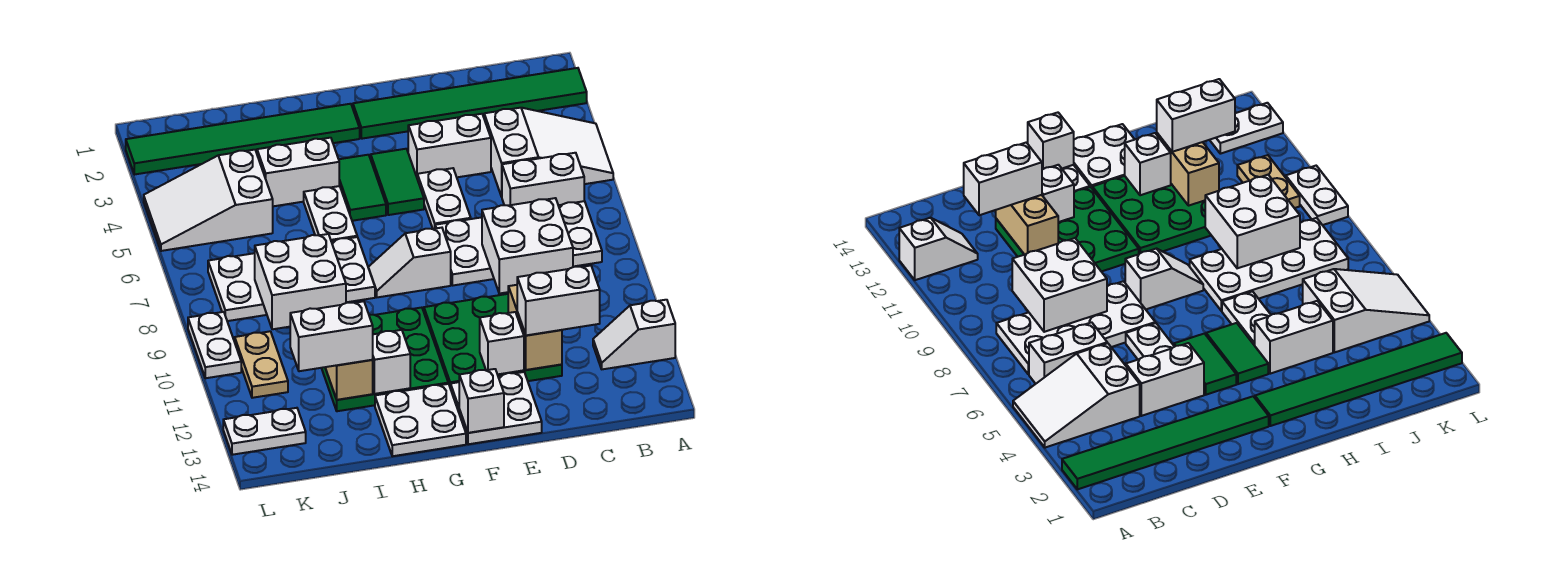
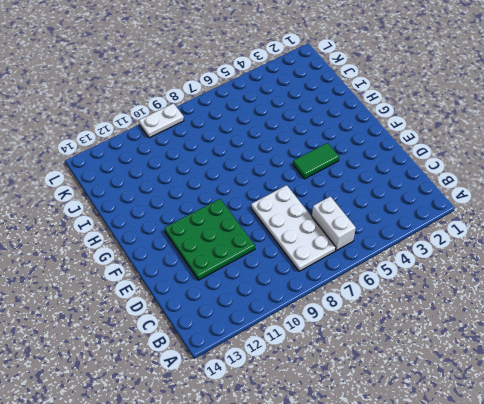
none -> green 1x6 tile [353,68,587,139]
none -> white 2x3 slope [484,108,613,197]
none -> white 1x2 slope [593,300,675,369]
none -> white 1x2 brick [408,114,491,177]

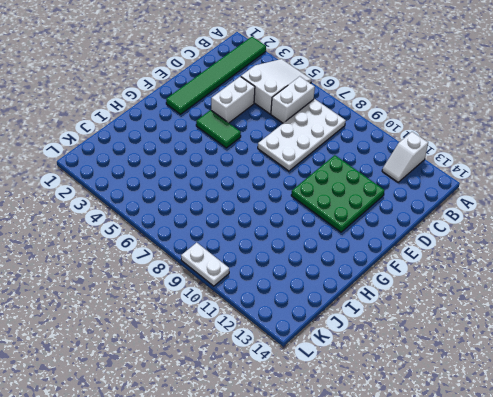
none -> white 1x2 plate [417,168,471,229]
none -> white 2x2 plate [451,372,542,444]
none -> white 1x2 slope [368,228,451,297]
none -> green 1x6 tile [126,104,360,175]

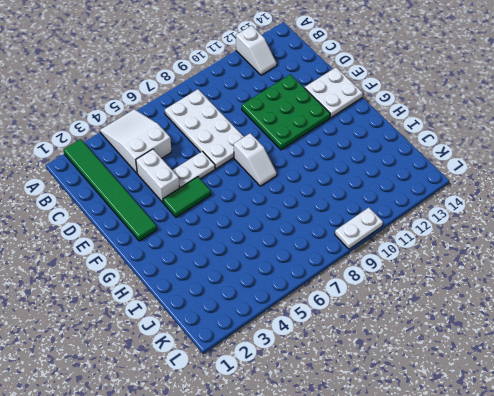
none -> white 1x2 brick [502,153,584,206]
none -> green 1x6 tile [126,104,360,175]
none -> green 1x2 tile [339,155,386,221]
none -> green 3x3 plate [322,308,448,411]

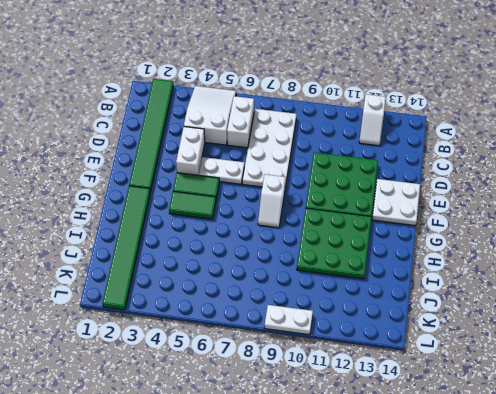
none -> white 2x2 plate [375,384,466,456]
none -> white 1x2 brick [257,138,339,206]
none -> white 1x2 plate [304,186,357,241]
none -> white 2x4 plate [208,237,375,321]

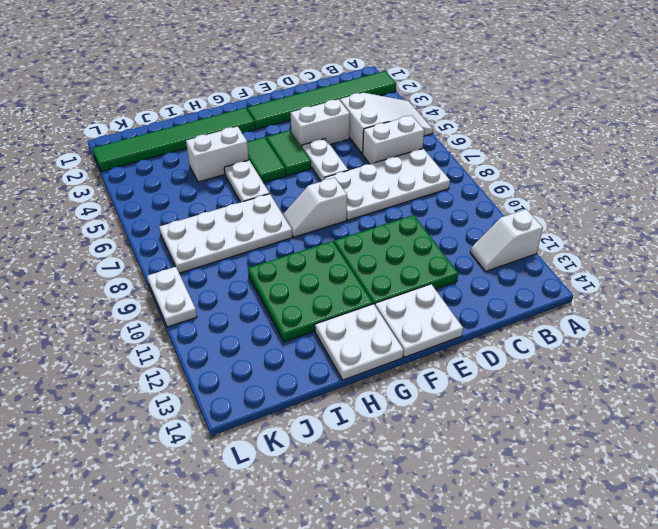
none -> white 2x3 slope [144,150,273,251]
none -> tan 1x2 plate [235,331,288,398]
none -> white 1x2 plate [223,408,306,455]
none -> white 2x2 brick [482,198,573,294]

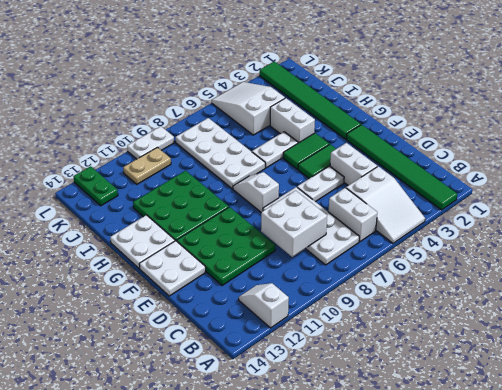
green 1x2 plate [74,166,118,206] -> white 1x2 plate [223,408,306,455]
none -> tan 1x2 brick [508,285,562,370]
none -> white 1x1 brick [480,312,524,374]
none -> white 1x1 brick [459,369,504,433]
none -> white 1x1 brick [373,330,410,394]

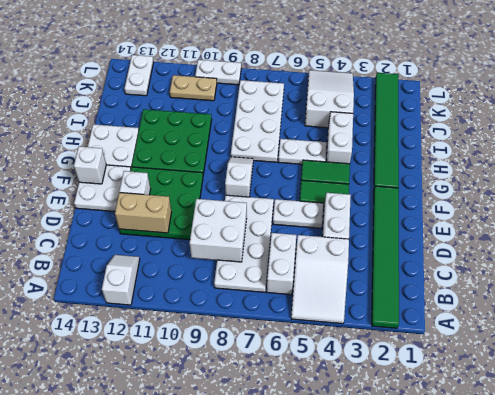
none -> white 1x1 brick [373,330,410,394]
none -> white 2x2 brick [255,234,346,329]
none -> tan 1x2 brick [325,360,373,400]
none -> white 1x2 brick [517,266,600,335]

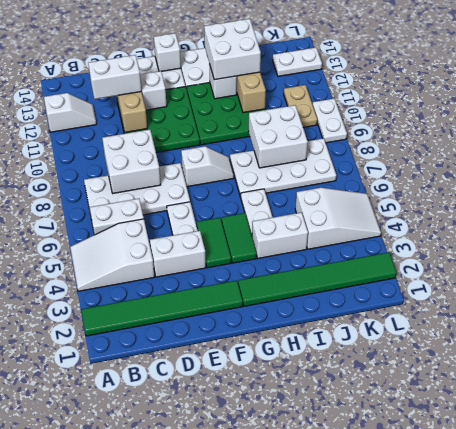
white 2x2 brick [204,19,261,80] -> white 1x2 brick [290,301,373,371]

